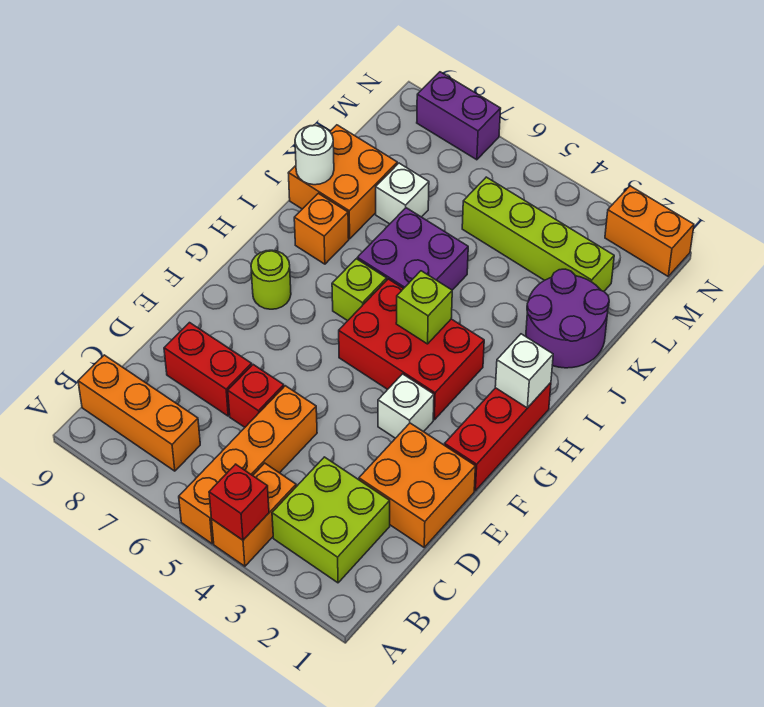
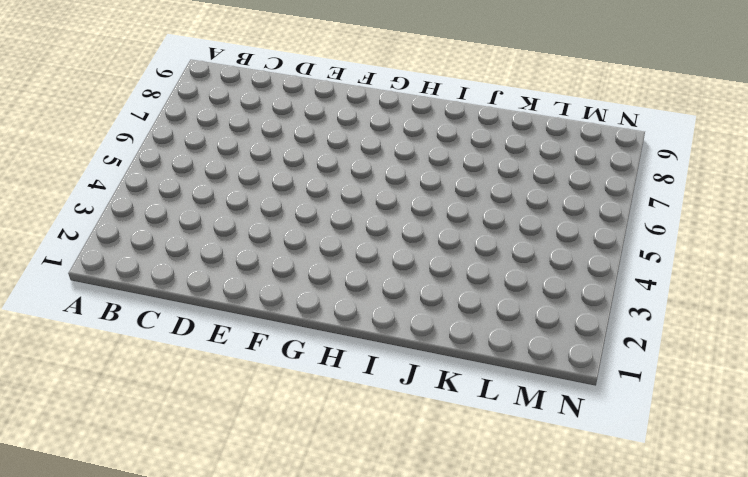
none -> orange 1x2 brick [212,463,296,566]
none -> orange 1x4 brick [179,386,317,544]
none -> lime 2x2 brick [272,457,390,583]

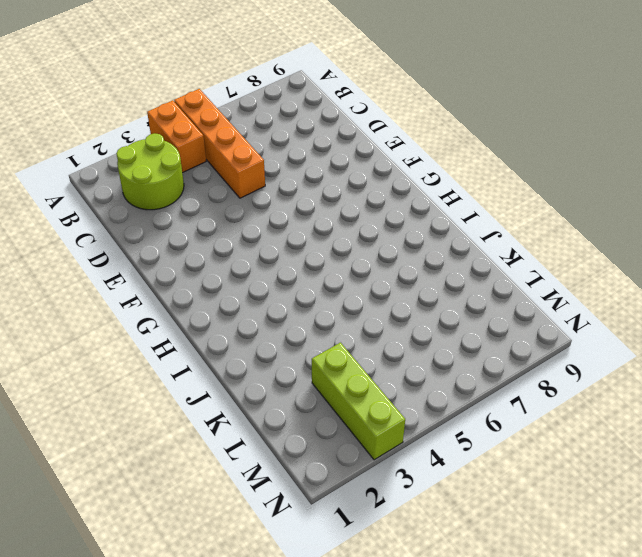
lime 2x2 round brick [116,133,184,210] -> lime 2x2 brick [272,457,390,583]
lime 1x3 brick [312,343,405,460] -> lime 1x4 brick [462,177,614,291]
none -> orange 1x3 brick [78,355,200,471]
none -> orange 2x2 brick [359,423,475,547]
none -> red 1x1 brick [228,365,284,427]

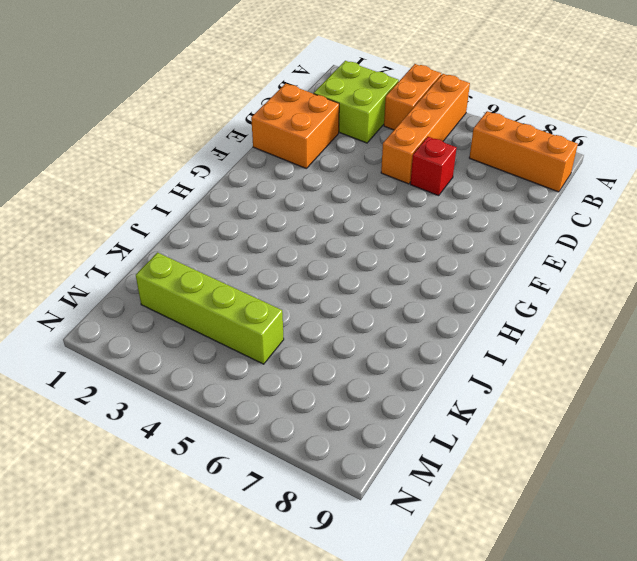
none -> red 1x2 brick [164,323,252,416]
none -> red 1x3 brick [445,383,551,491]
none -> white 1x1 brick [378,374,434,438]

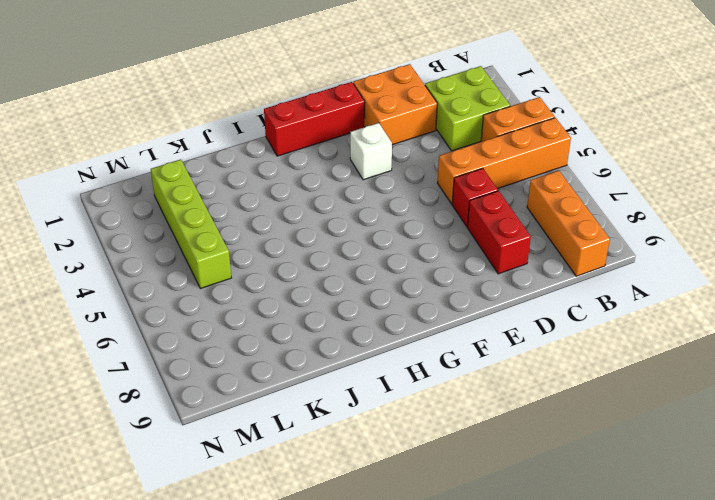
none -> red 2x3 brick [339,279,484,420]
none -> lime 1x1 round brick [251,250,291,309]
none -> lime 1x1 brick [332,259,387,321]

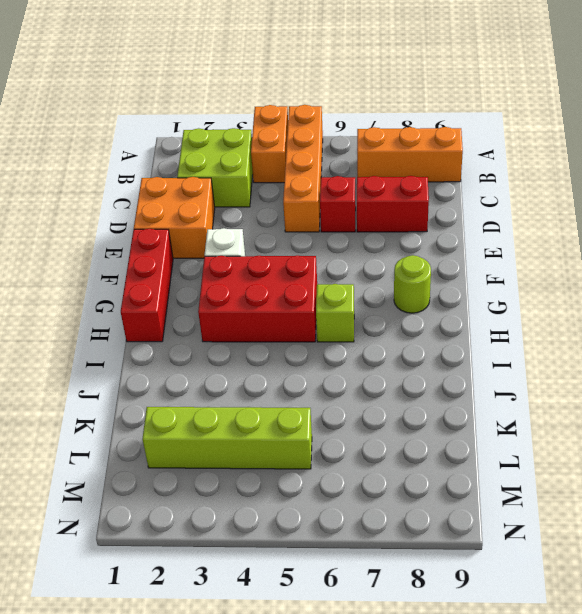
none -> purple 2x2 brick [357,208,468,290]
none -> orange 1x1 brick [294,193,349,264]
none -> purple 2x2 round brick [526,269,609,368]

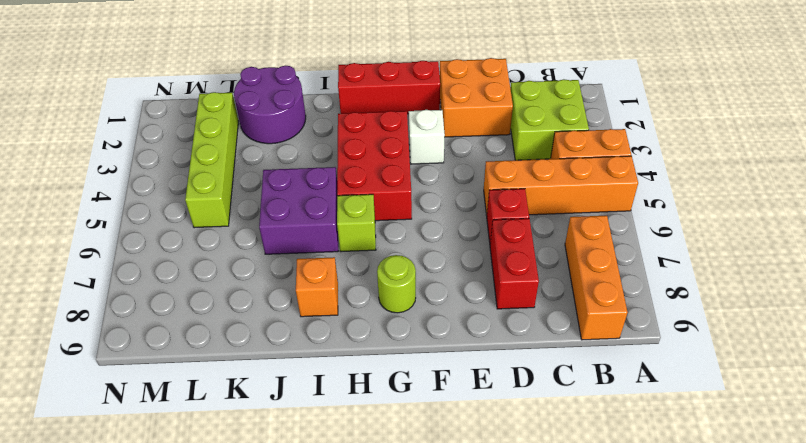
none -> orange 2x2 brick [288,125,397,239]
none -> white 1x1 brick [376,163,429,224]
none -> orange 1x2 brick [605,186,694,276]

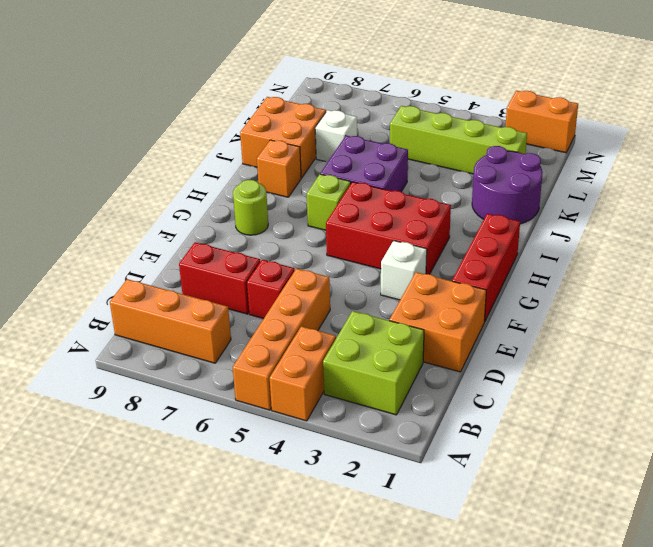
none -> purple 1x2 brick [417,72,501,160]
none -> red 1x1 brick [209,464,269,540]
none -> white 1x1 brick [495,334,553,408]

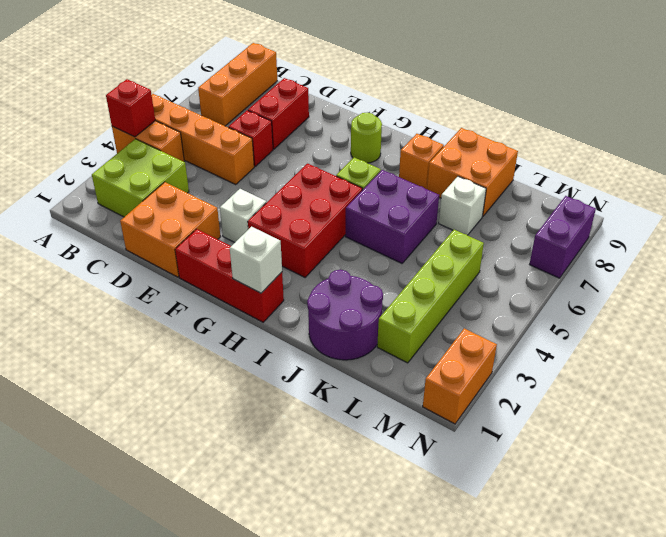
none -> lime 1x1 brick [396,271,452,344]
none -> white 1x1 round brick [295,125,334,185]

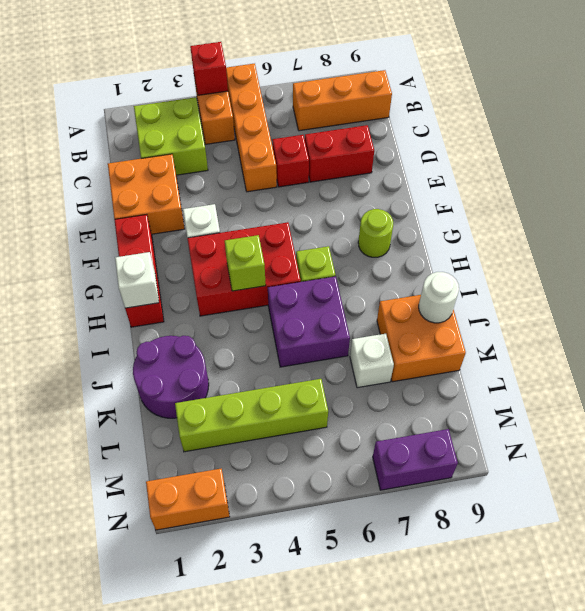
none -> orange 1x1 brick [294,193,349,264]

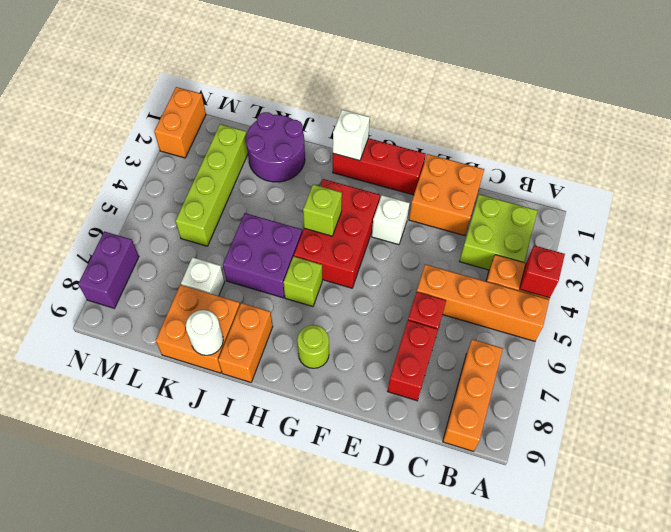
orange 1x2 brick [218,303,273,382] -> orange 1x1 brick [294,193,349,264]

